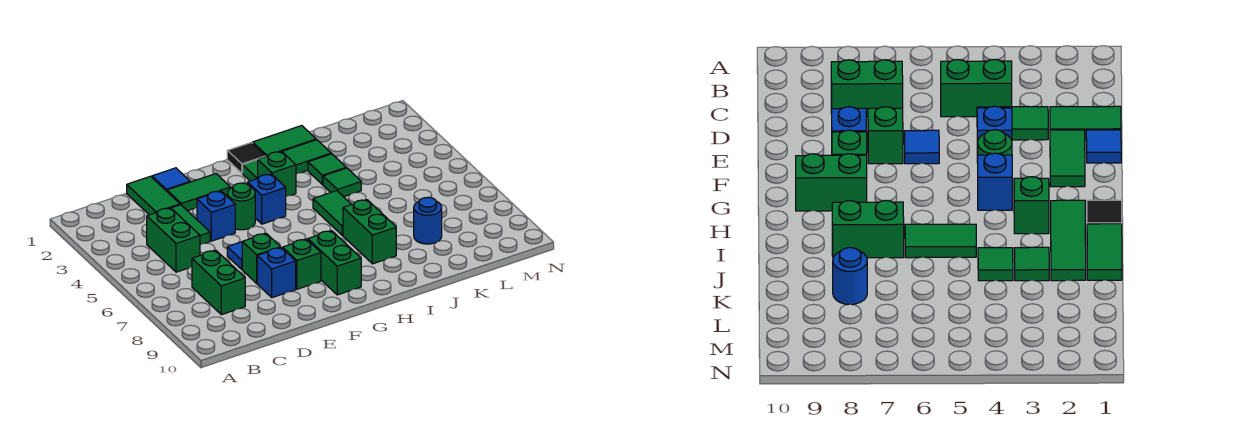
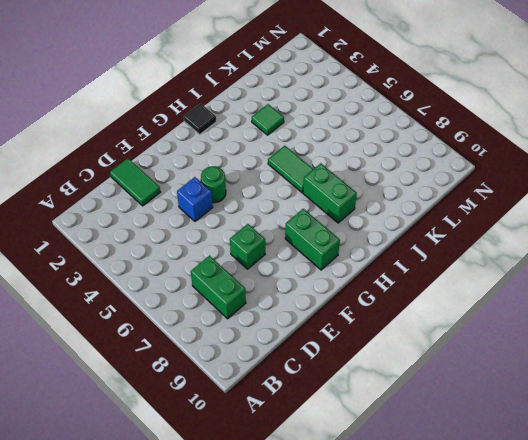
none -> green 1x2 brick [147,208,200,272]
none -> green 1x2 tile [171,205,210,245]
none -> blue 1x1 tile [152,168,190,191]

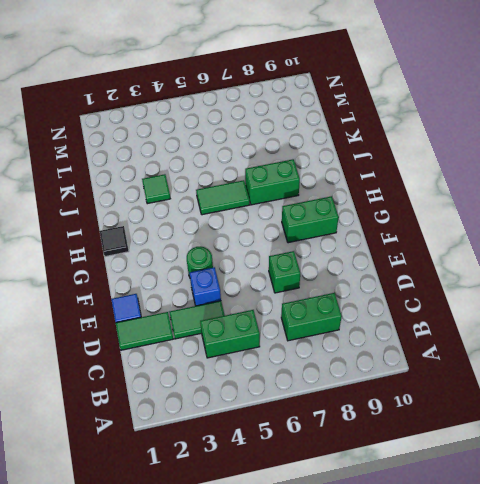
none -> green 1x2 tile [167,174,230,211]
none -> blue 1x1 tile [227,242,242,269]
none -> blue 1x1 brick [257,248,296,298]

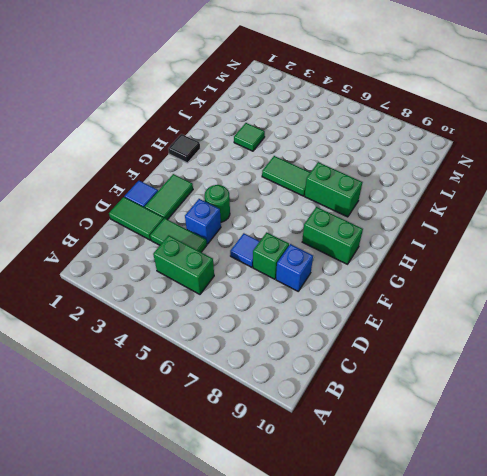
none -> green 1x2 brick [192,250,245,315]
none -> green 1x1 brick [283,239,321,289]
none -> blue 1x1 brick [247,174,286,224]

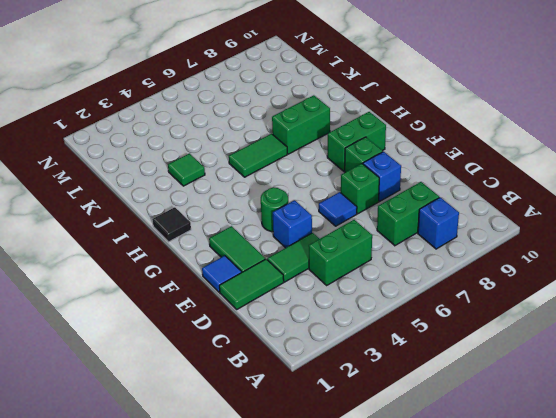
blue 1x1 brick [418,197,459,249] -> blue 1x1 brick moved to [247,174,286,224]
none -> green 1x3 tile [243,140,331,181]
none -> green 1x1 brick [258,151,296,196]
none -> green 1x2 tile [253,126,316,156]

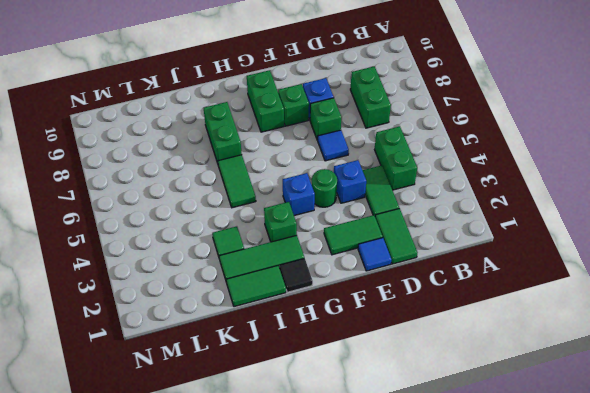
none -> green 1x1 tile [323,168,361,197]
none -> blue 1x1 round brick [414,197,442,244]

